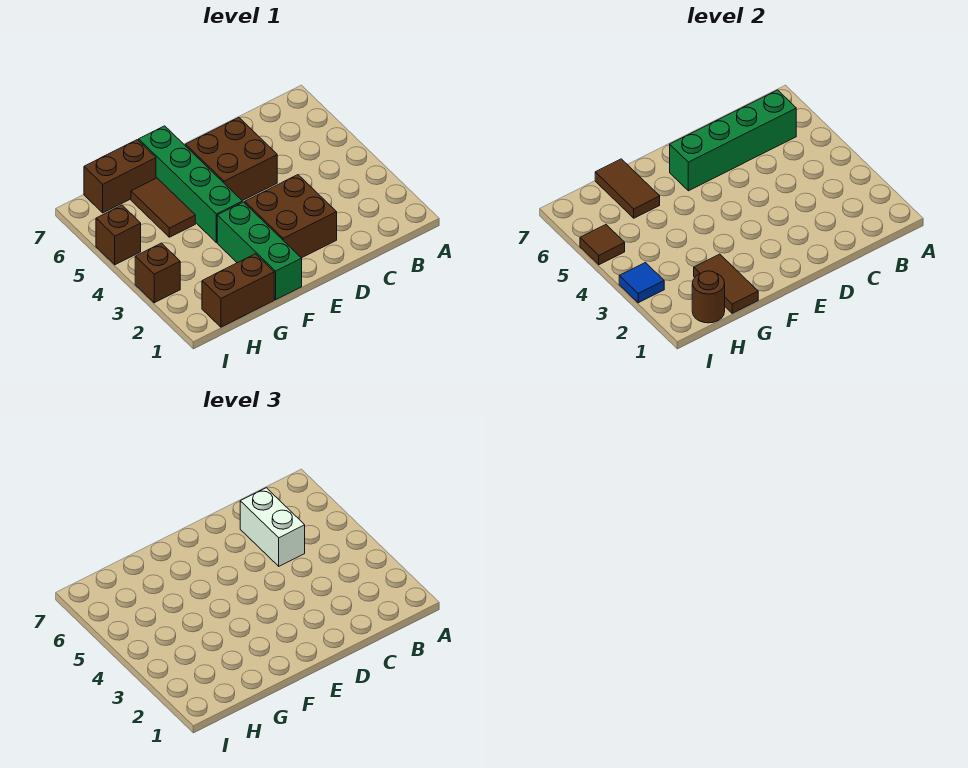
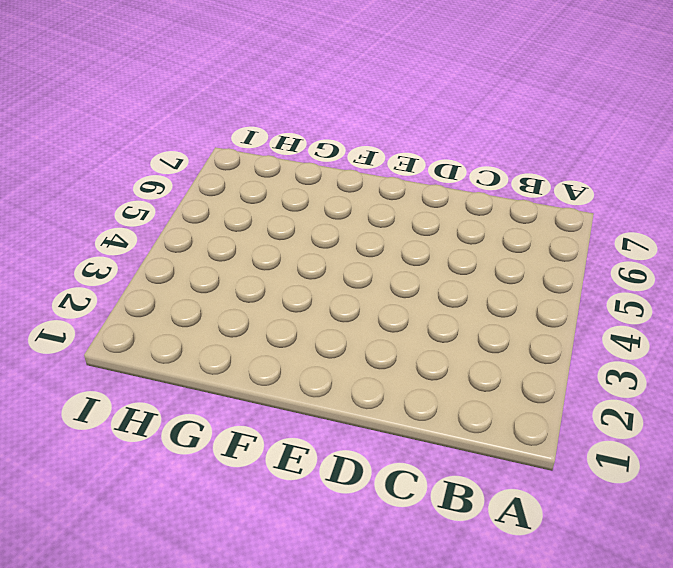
none -> brown 2x2 brick [245,175,337,258]
none -> brown 2x2 brick [186,118,277,201]
none -> green 1x3 brick [217,202,302,300]

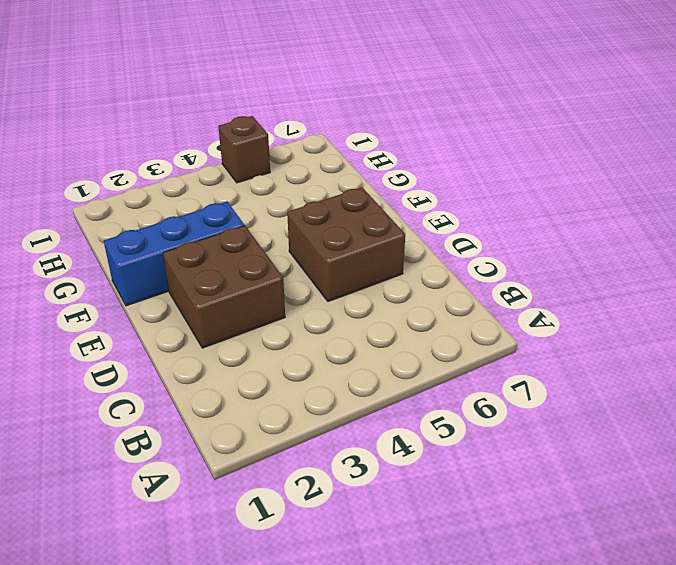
blue 1x3 brick [104,202,244,306] -> green 1x3 brick [217,202,302,300]
none -> green 1x4 brick [139,126,242,243]
none -> brown 1x2 brick [202,254,274,327]
none -> brown 1x2 tile [131,178,195,237]

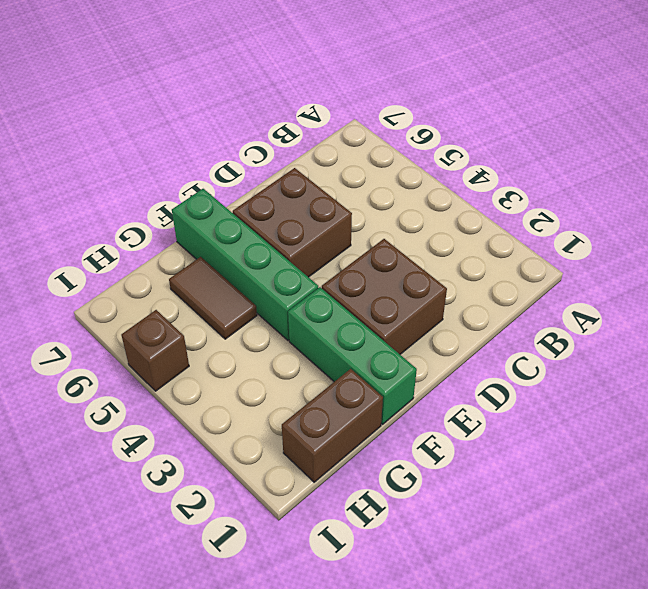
none -> brown 1x2 brick [84,140,156,213]
none -> brown 1x1 brick [135,243,180,303]
none -> green 1x4 brick [670,90,796,191]

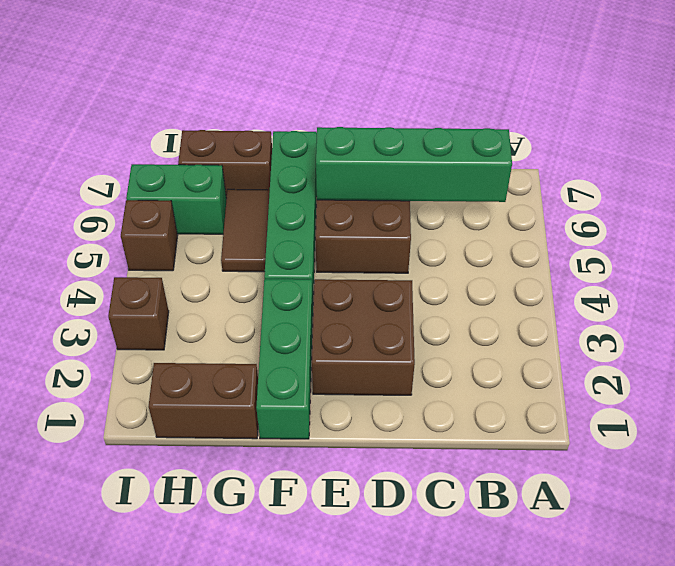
green 1x2 brick [126,164,226,234] -> none
none -> brown 1x2 tile [694,254,758,313]
none -> brown 1x2 tile [595,159,660,218]
none -> brown 1x1 round brick [692,271,725,323]

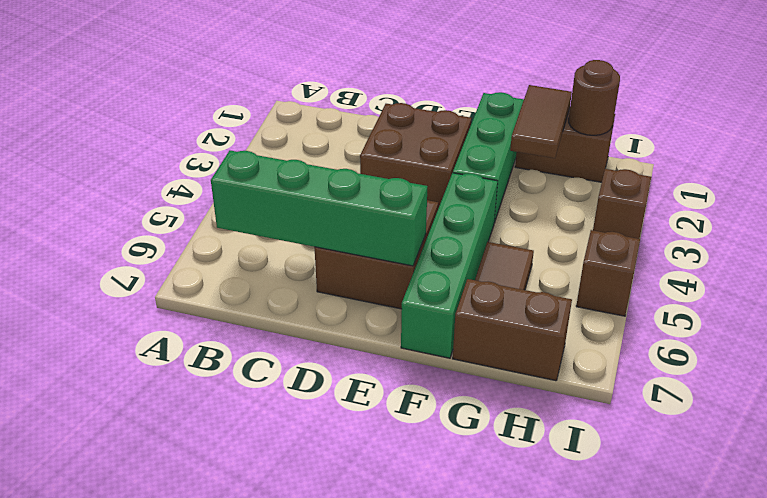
none -> brown 1x2 tile [595,159,660,218]
none -> blue 1x1 tile [619,263,664,303]
none -> brown 1x1 tile [580,225,625,265]

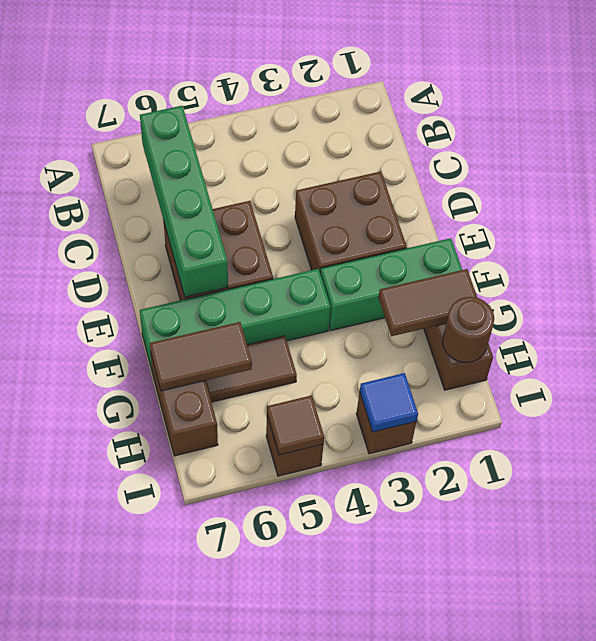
none -> white 1x2 brick [240,488,305,566]

